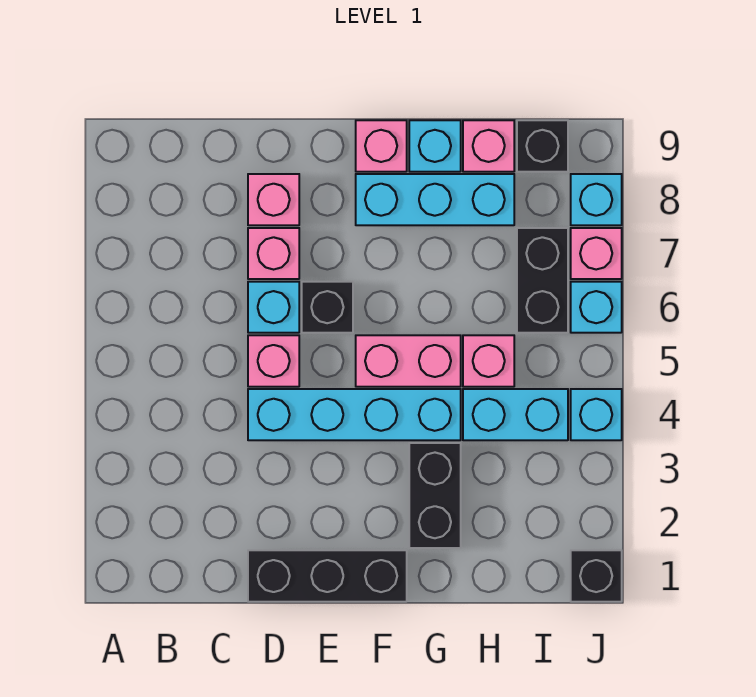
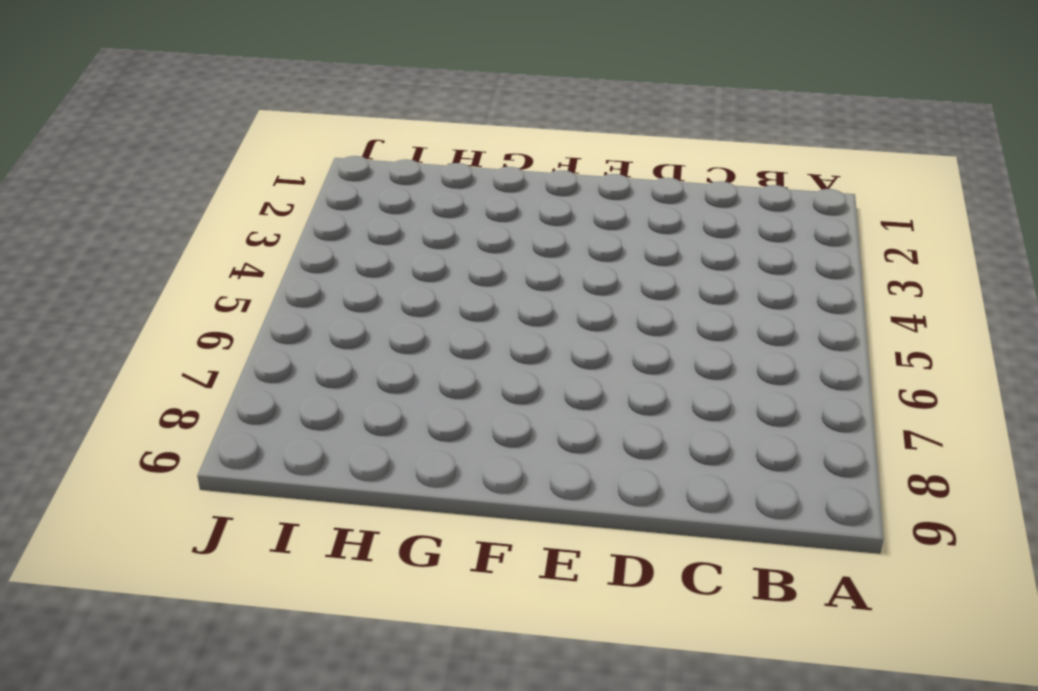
none -> black 1x3 brick [248,550,407,602]
none -> cyan 1x4 brick [248,389,461,440]
none -> pink 1x1 brick [248,335,299,387]

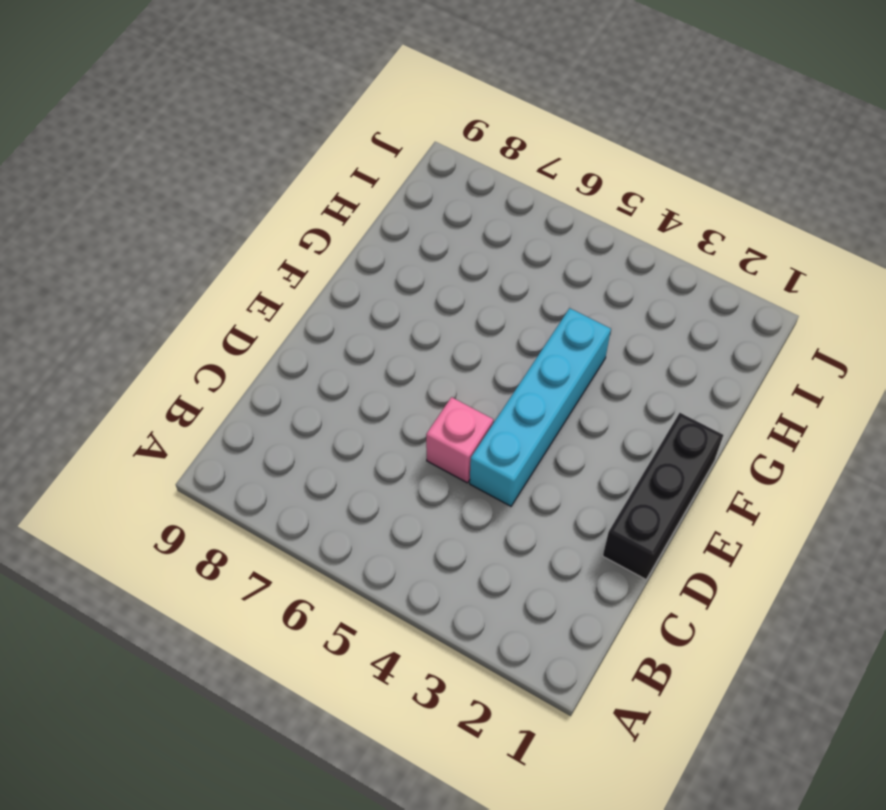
none -> cyan 1x1 brick [248,282,299,333]
none -> pink 1x1 brick [248,228,299,279]
none -> pink 1x1 brick [248,174,299,225]

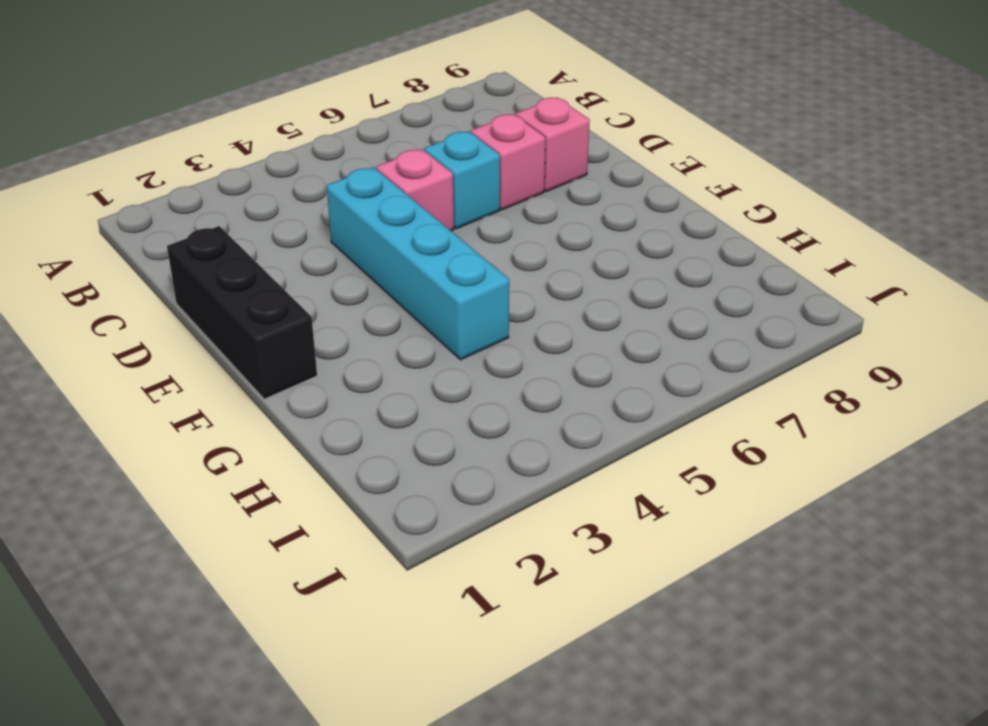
none -> black 1x1 brick [302,282,353,333]
none -> pink 1x2 brick [356,335,461,387]
none -> cyan 1x3 brick [356,174,514,225]

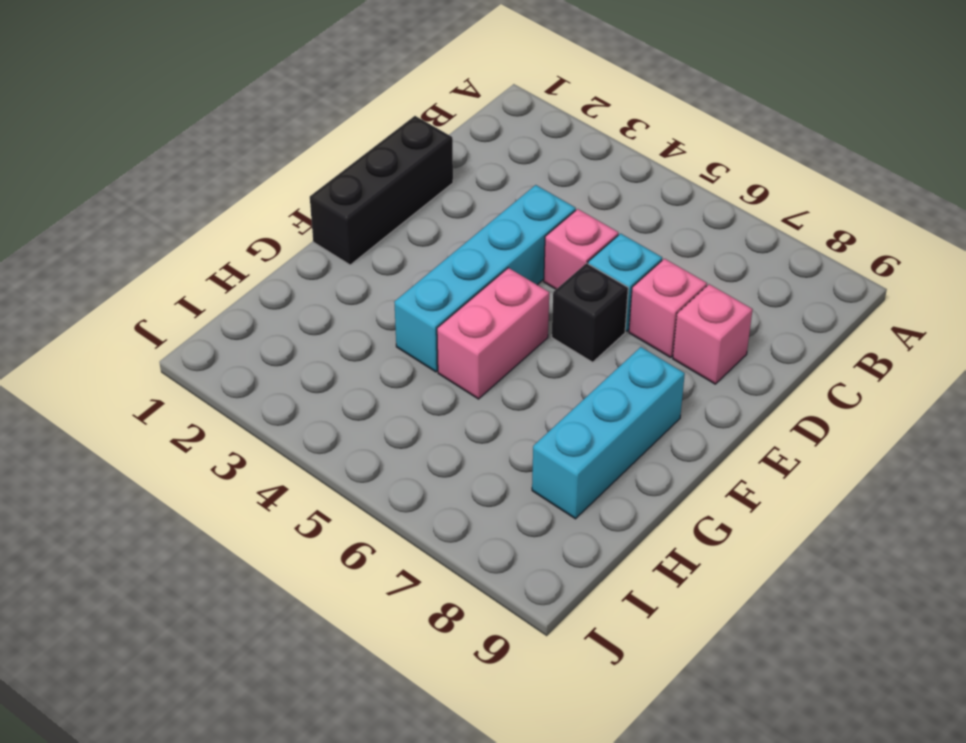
none -> pink 1x1 brick [356,120,407,172]
none -> black 1x2 brick [409,443,461,548]
none -> cyan 1x1 brick [409,120,461,172]

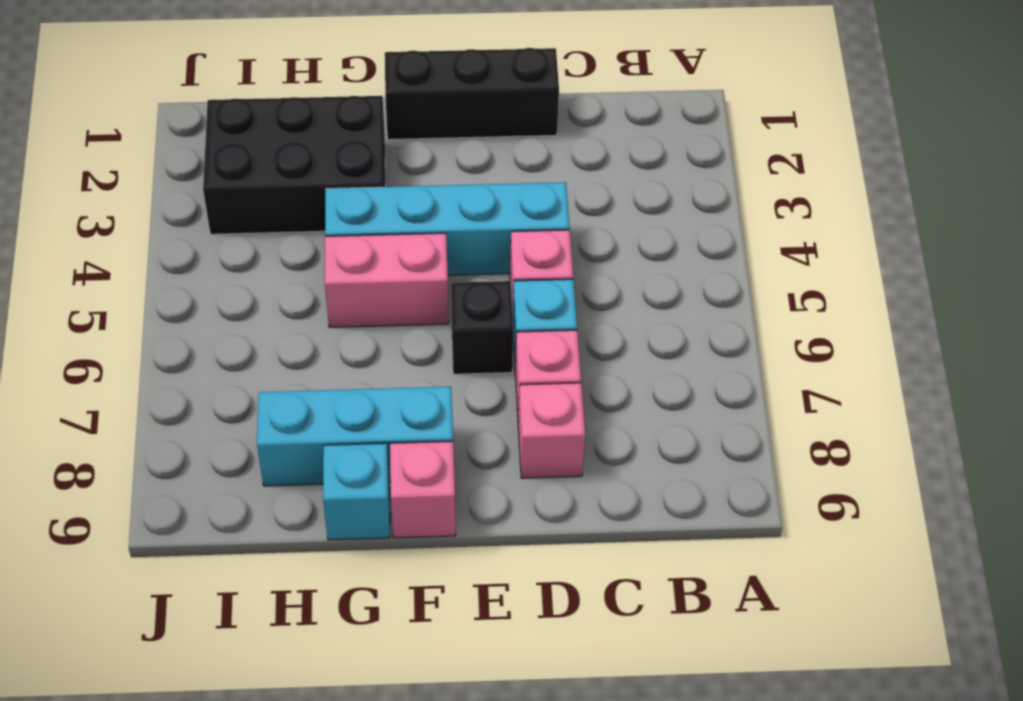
black 2x3 brick [203,96,386,234] -> black 1x2 brick [409,443,461,548]
none -> cyan 1x2 brick [463,389,568,440]
none -> pink 1x1 brick [463,335,514,387]
none -> pink 1x1 brick [463,120,514,172]

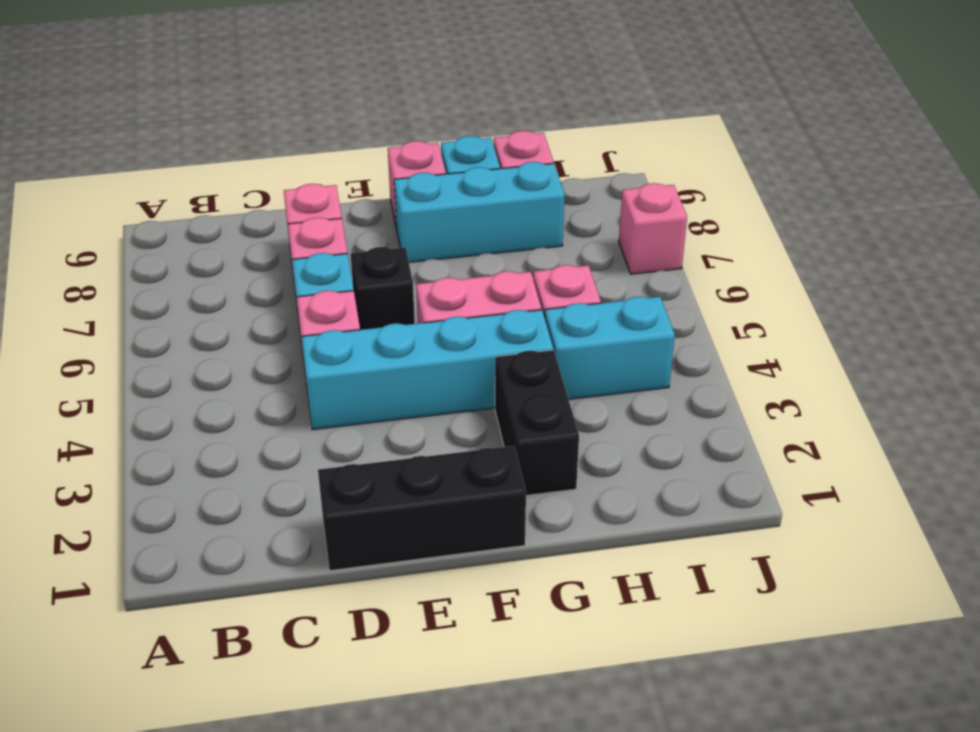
none -> black 1x2 brick [517,228,568,333]
none -> black 1x1 brick [517,120,568,172]
none -> black 1x1 brick [571,550,622,602]

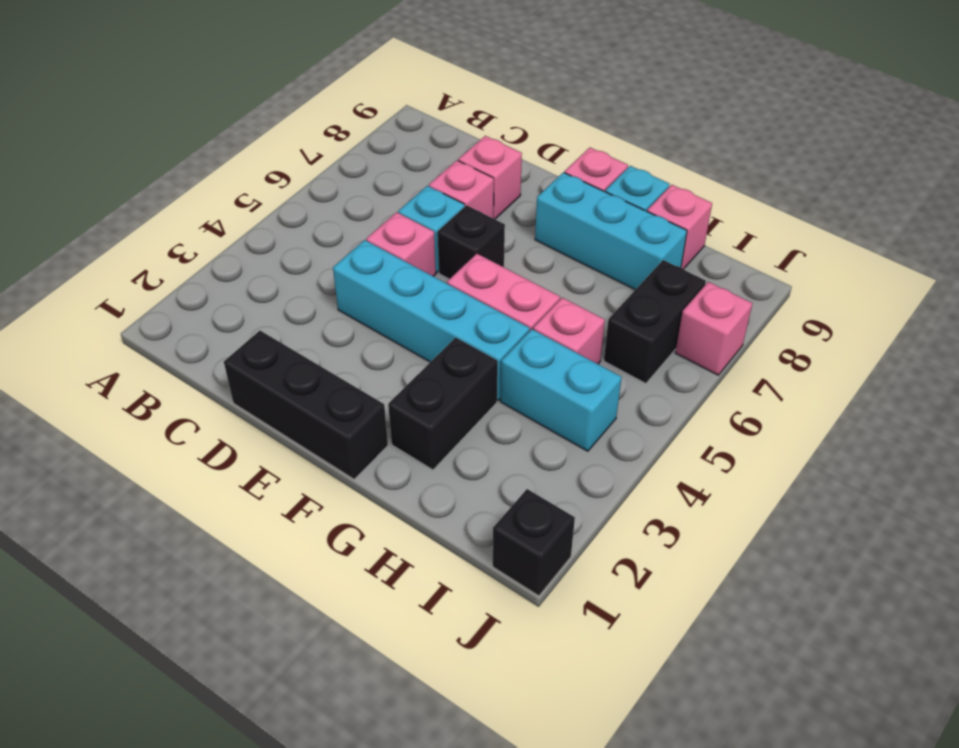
none -> black 1x1 brick [517,120,568,172]
none -> cyan 1x1 brick [571,389,622,440]
none -> cyan 1x1 brick [571,282,622,333]

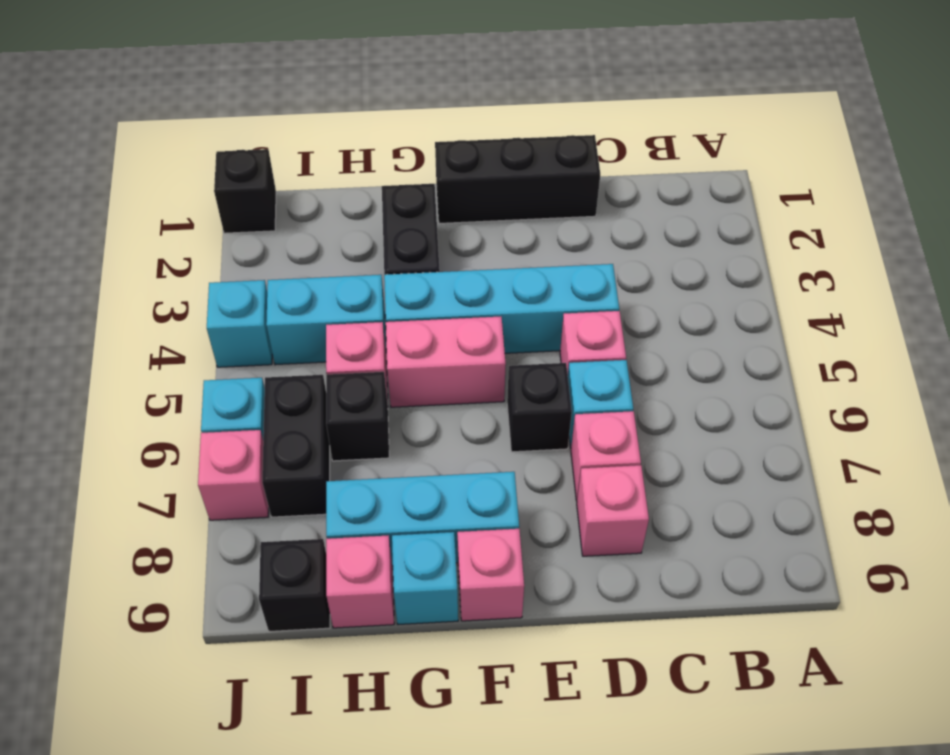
black 1x1 brick [326,372,389,461] -> none
none -> cyan 1x1 brick [571,174,622,225]

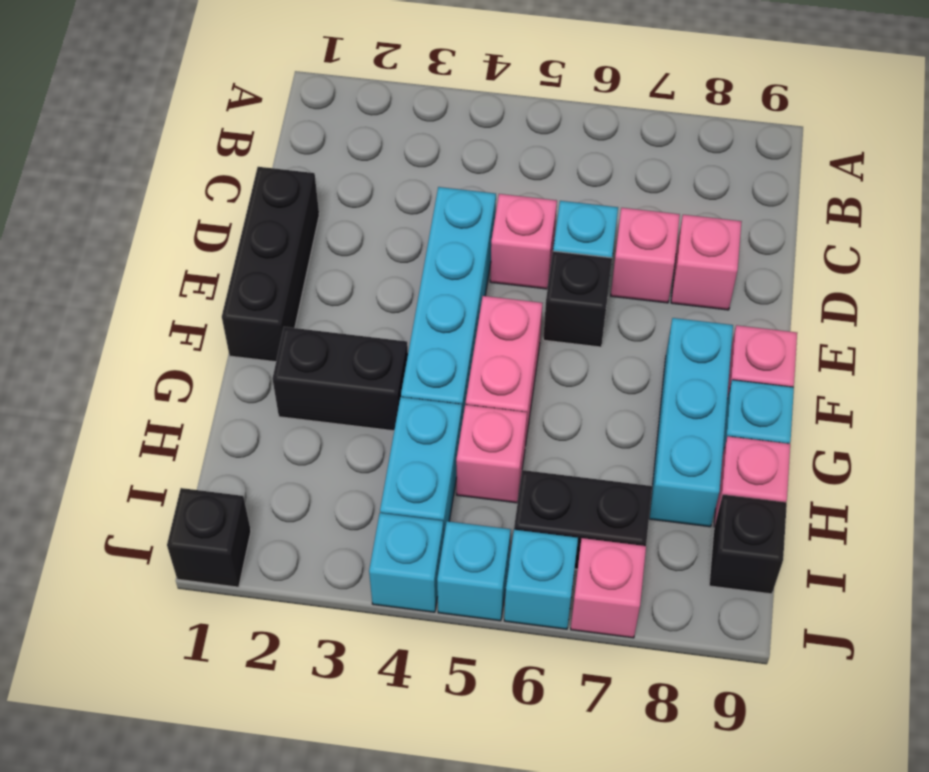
cyan 1x1 brick [437,521,511,621] -> cyan 1x1 brick moved to [571,174,622,225]

